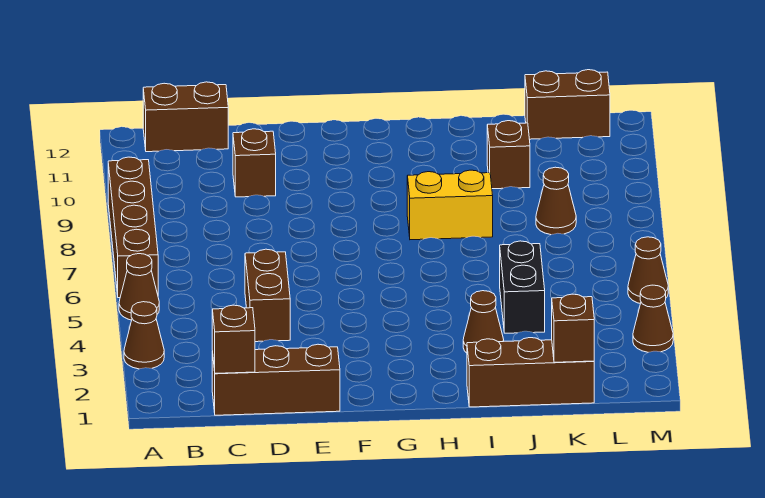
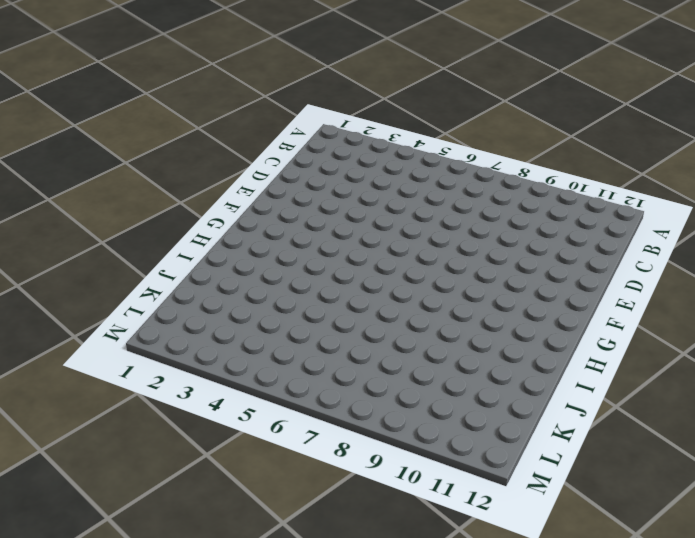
none -> brown 1x1 cone [124,302,164,369]
none -> brown 1x1 cone [119,254,159,320]
none -> brown 1x4 brick [108,157,158,298]

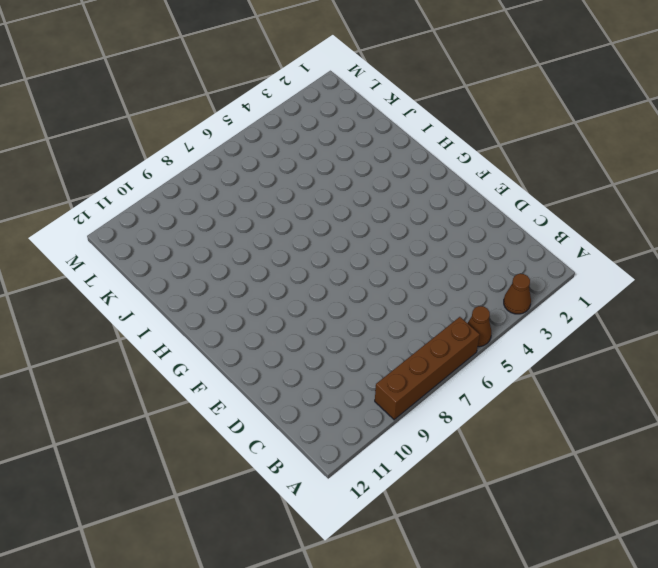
none -> brown 1x2 brick [143,82,228,152]
none -> brown 1x3 brick [212,344,340,415]
none -> brown 1x2 brick [245,249,290,342]

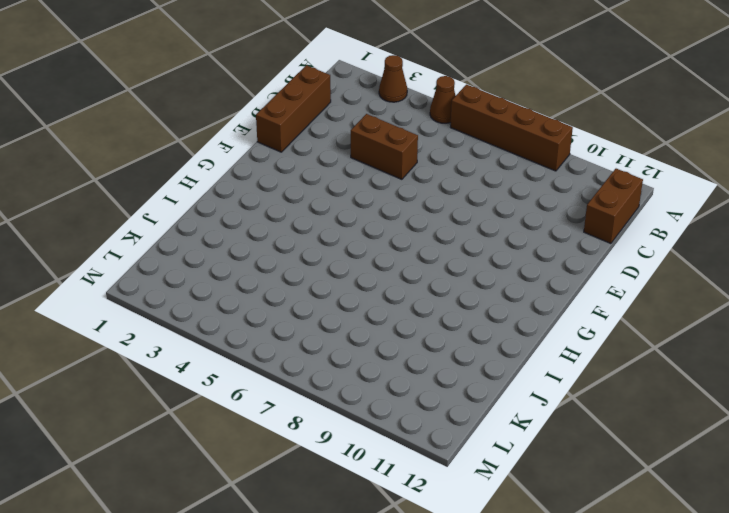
none -> brown 1x1 brick [233,129,276,197]
none -> yellow 1x2 brick [407,170,493,240]
none -> brown 1x3 brick [467,338,594,407]

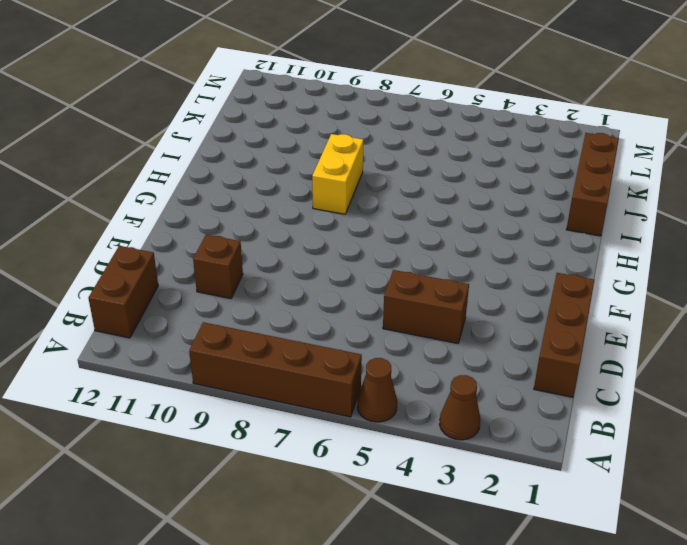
none -> brown 1x1 cone [463,291,504,353]
none -> black 1x2 brick [500,241,545,333]
none -> brown 1x1 brick [487,121,530,189]

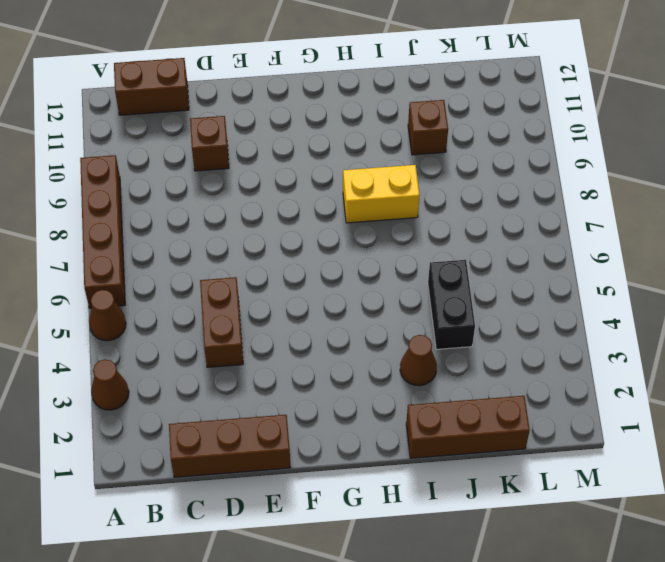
none -> brown 1x1 cone [536,167,576,235]
none -> brown 1x2 brick [525,70,610,139]
none -> brown 1x1 cone [633,285,673,352]

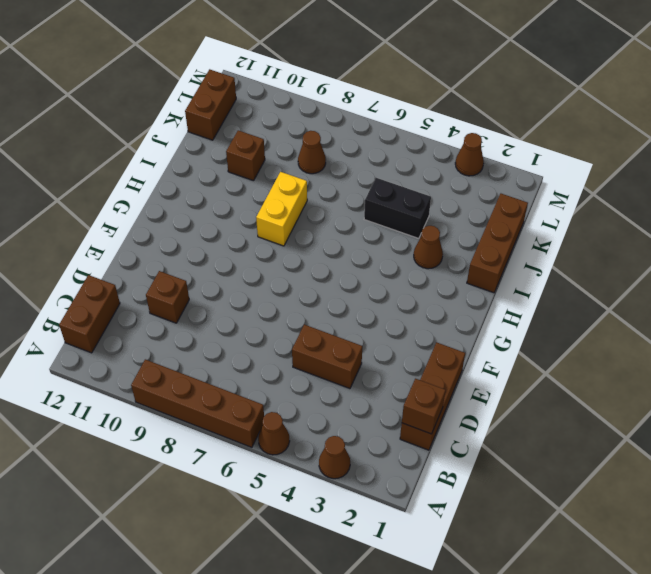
none -> brown 1x1 cone [628,237,668,304]
none -> brown 1x1 brick [552,294,594,362]

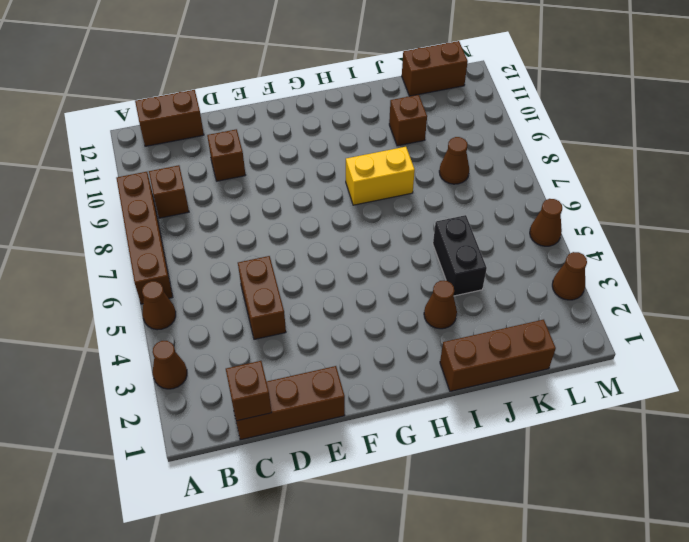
brown 1x1 brick [149,165,189,218] -> brown 1x1 brick moved to [552,294,594,362]

